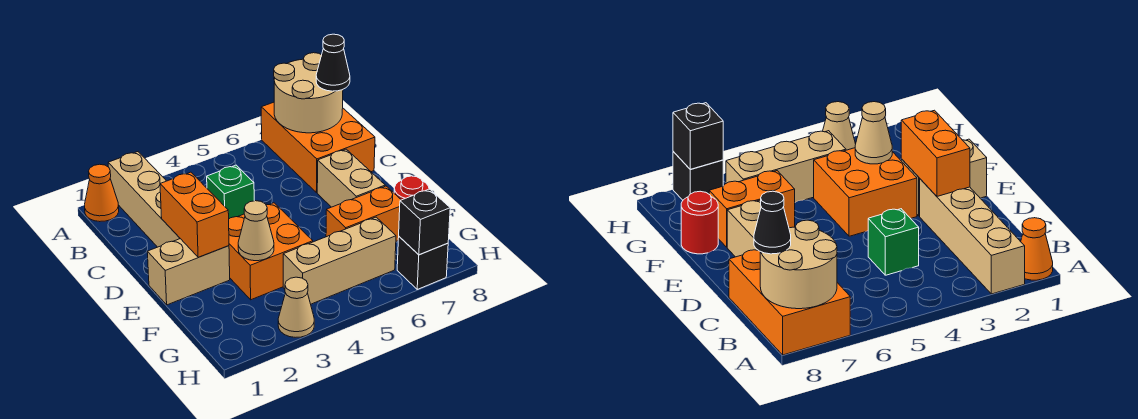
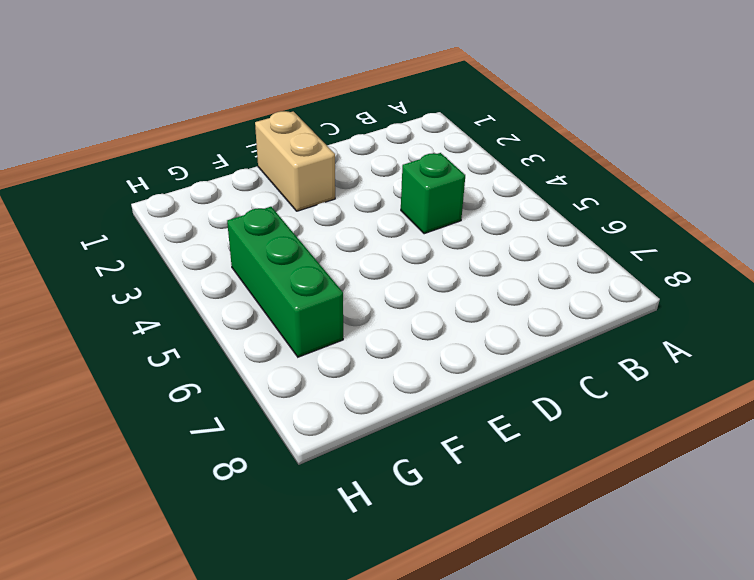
green 1x3 brick [227,207,343,357] -> tan 1x3 brick [283,217,396,304]
none -> orange 1x1 cone [85,164,119,222]
none -> tan 1x4 brick [108,152,180,247]
none -> orange 2x3 brick [261,102,375,193]

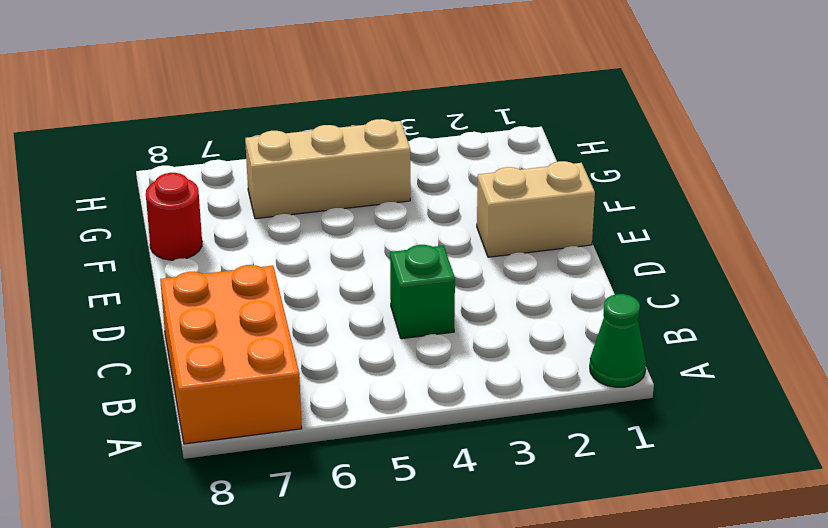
green 1x1 cone [590,294,646,387] -> orange 1x1 cone [85,164,119,222]
none -> tan 1x4 brick [108,152,180,247]
none -> tan 1x2 brick [317,149,385,207]
none -> orange 2x2 brick [229,203,313,300]

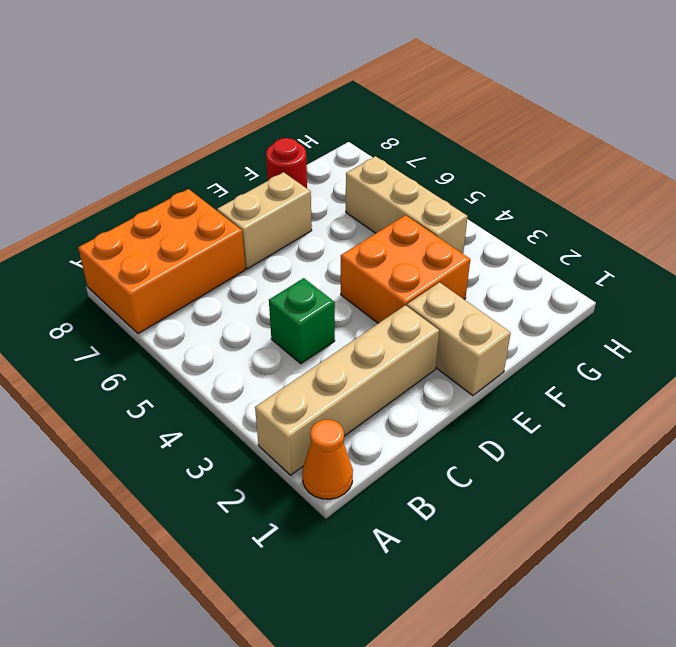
none -> orange 1x2 brick [326,186,401,241]
none -> tan 1x1 cone [278,277,314,337]
none -> black 1x1 brick [397,237,448,289]

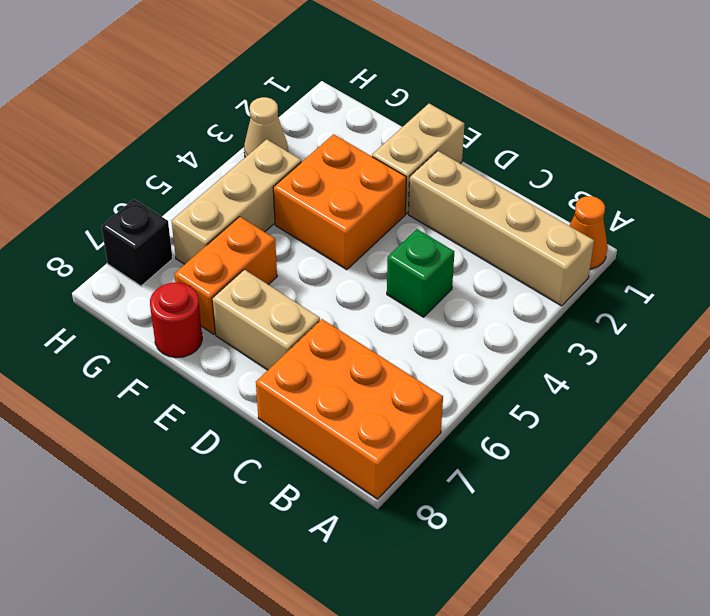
none -> tan 2x2 round brick [274,53,343,133]
none -> orange 1x2 brick [160,172,229,257]
none -> tan 1x1 cone [238,201,274,261]

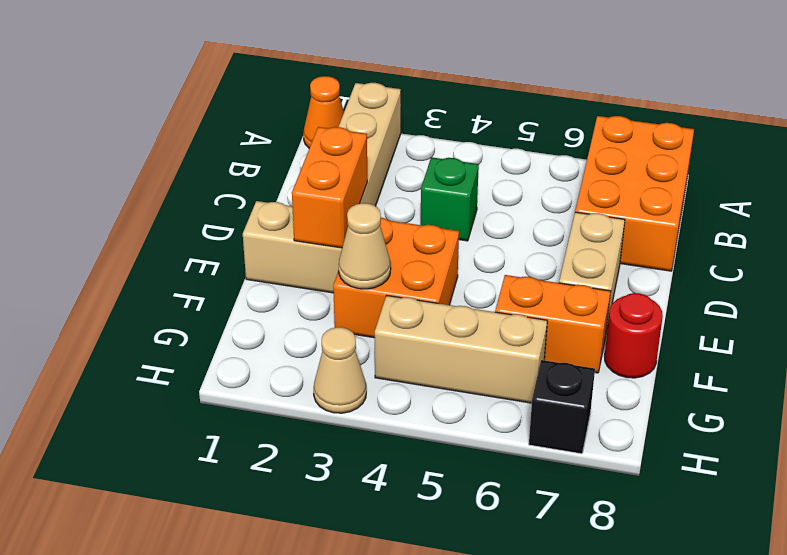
none -> tan 2x2 round brick [274,53,343,133]
none -> black 1x1 brick [399,189,450,255]
none -> black 1x1 cone [316,34,350,91]

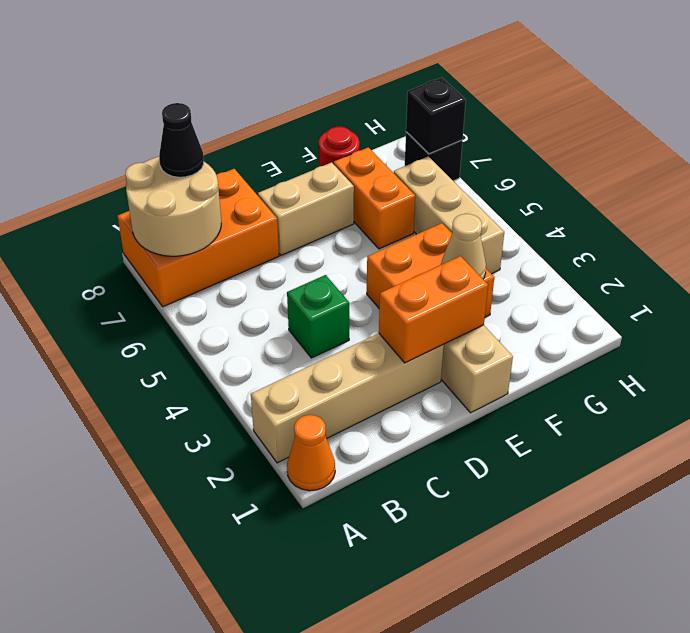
none -> tan 1x1 cone [278,277,314,337]

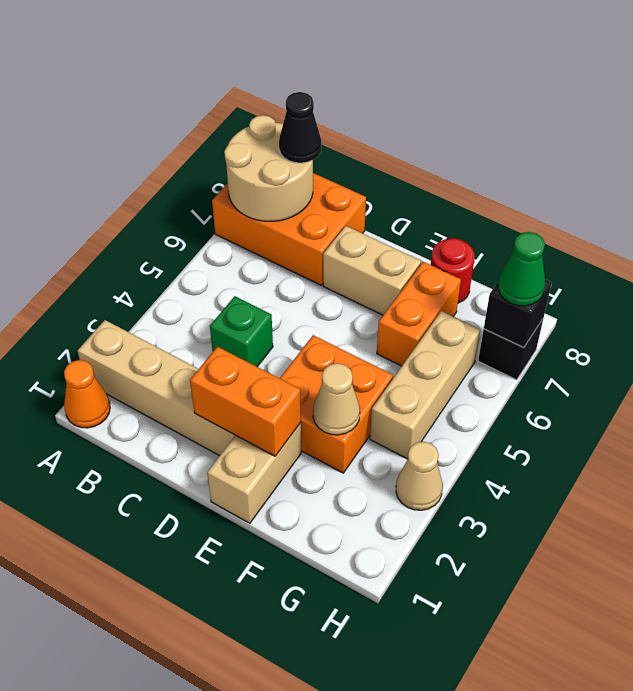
green 1x1 cone [498,232,545,306] -> none

